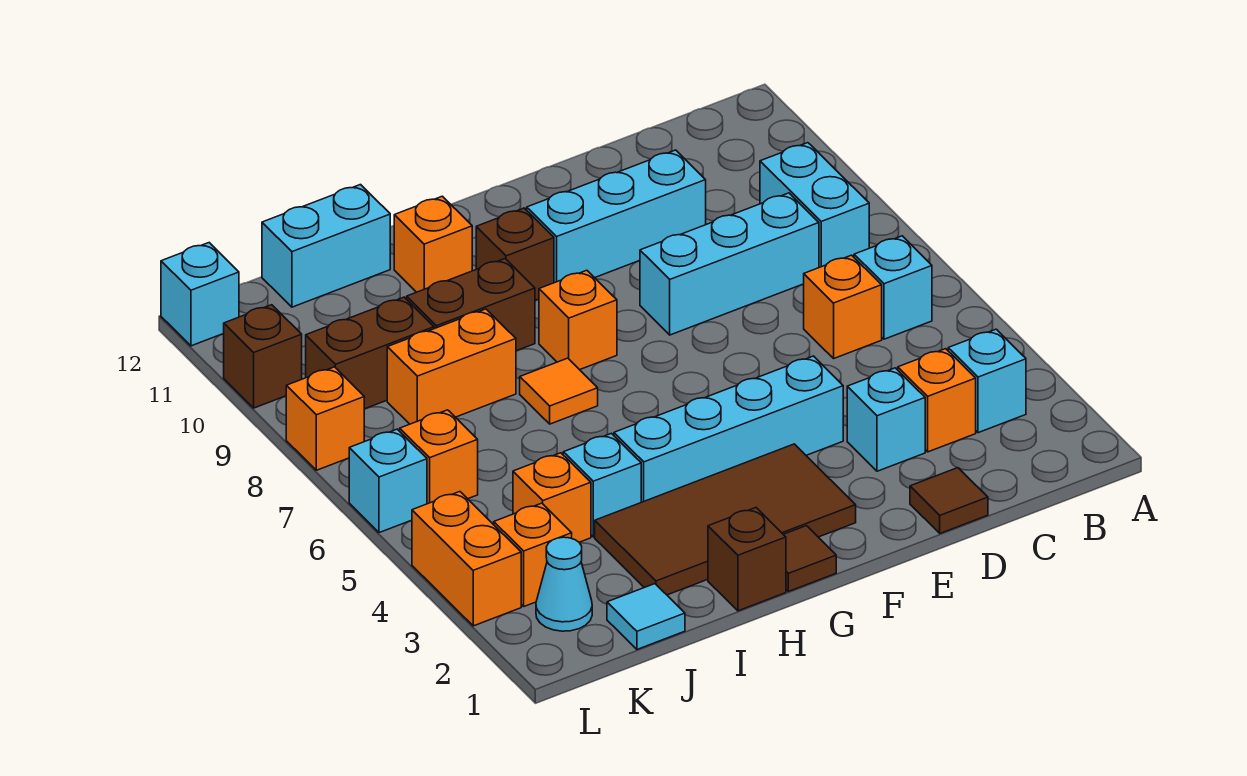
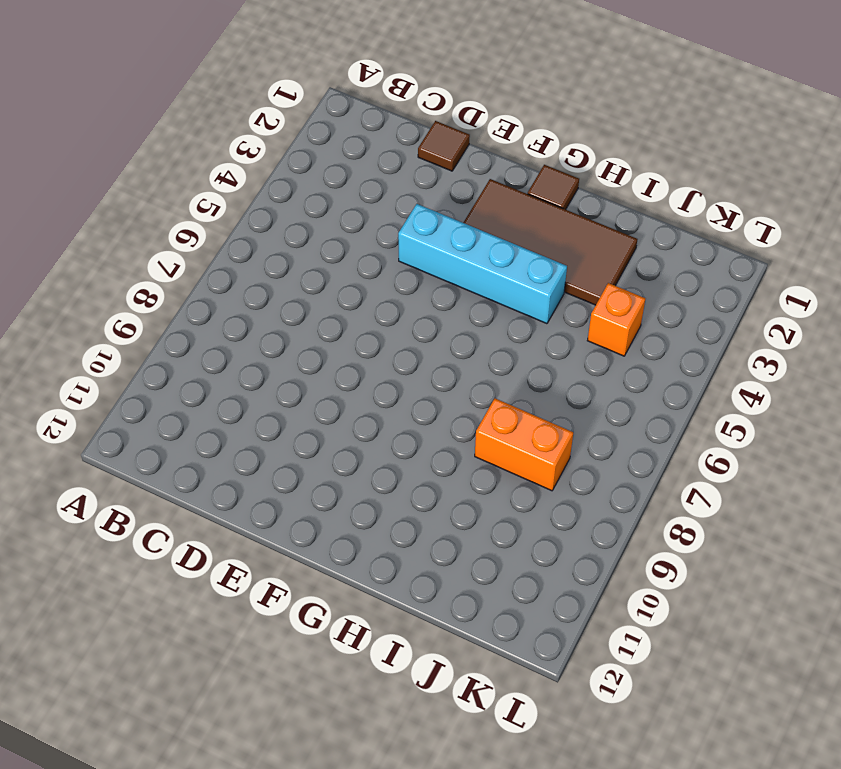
none -> cyan 1x1 brick [948,329,1026,433]
none -> cyan 1x1 brick [854,236,932,339]
none -> cyan 1x2 brick [760,143,869,267]
none -> orange 1x1 brick [898,349,976,452]

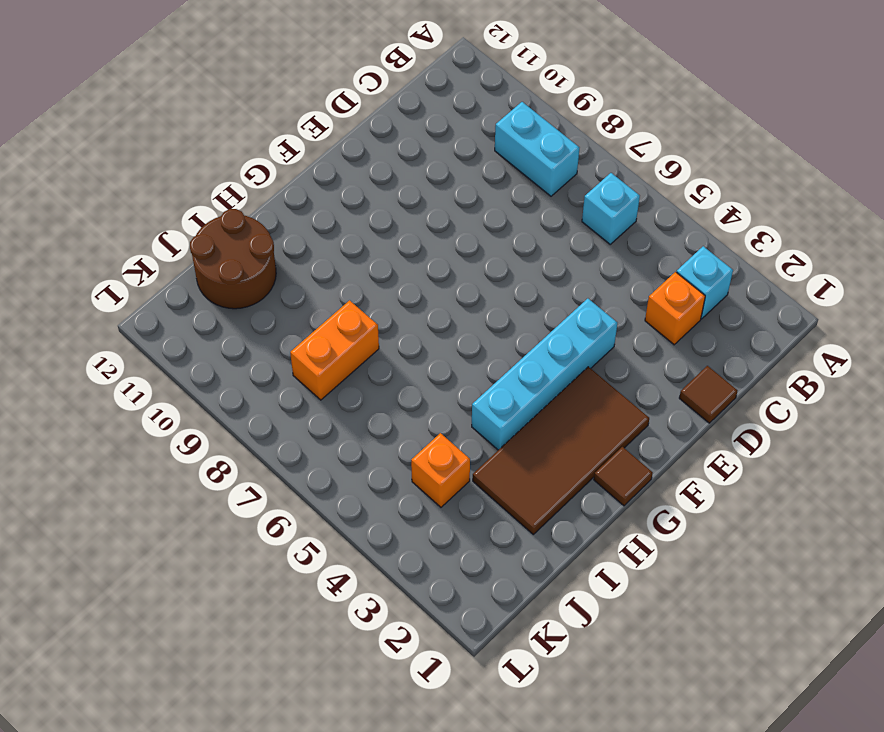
brown 2x2 round brick [190,209,276,309] -> cyan 1x2 brick [262,185,390,307]
none -> orange 1x1 brick [804,255,882,358]
none -> cyan 1x3 brick [640,193,819,335]
none -> cyan 1x1 brick [847,368,925,471]
none -> cyan 1x3 brick [527,150,706,283]

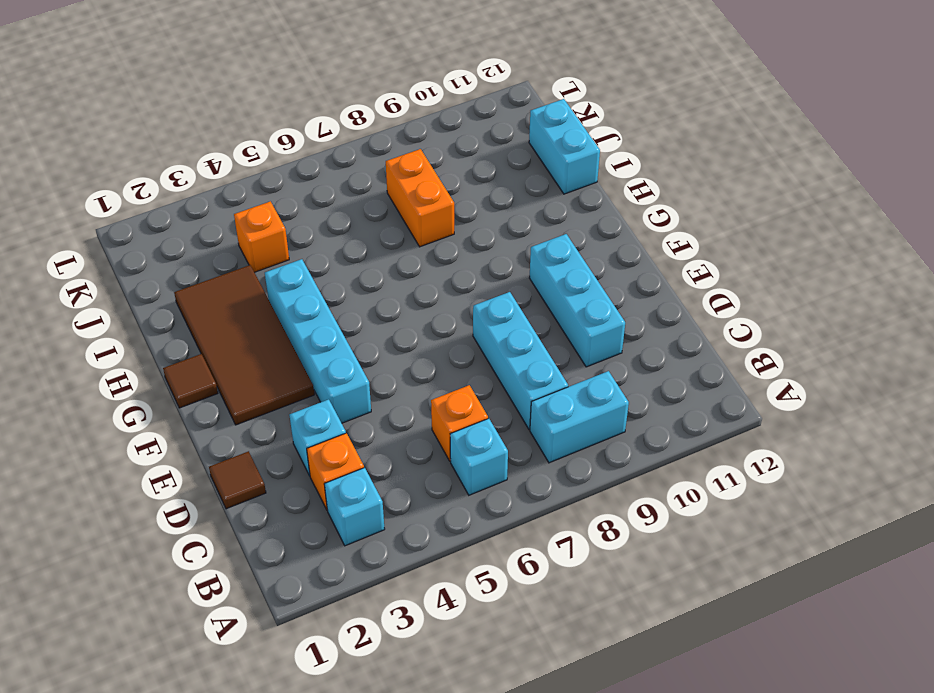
none -> orange 1x1 brick [539,270,617,370]
none -> brown 1x1 brick [476,208,554,300]
none -> brown 1x1 brick [708,508,786,611]
none -> orange 1x1 tile [520,358,598,424]

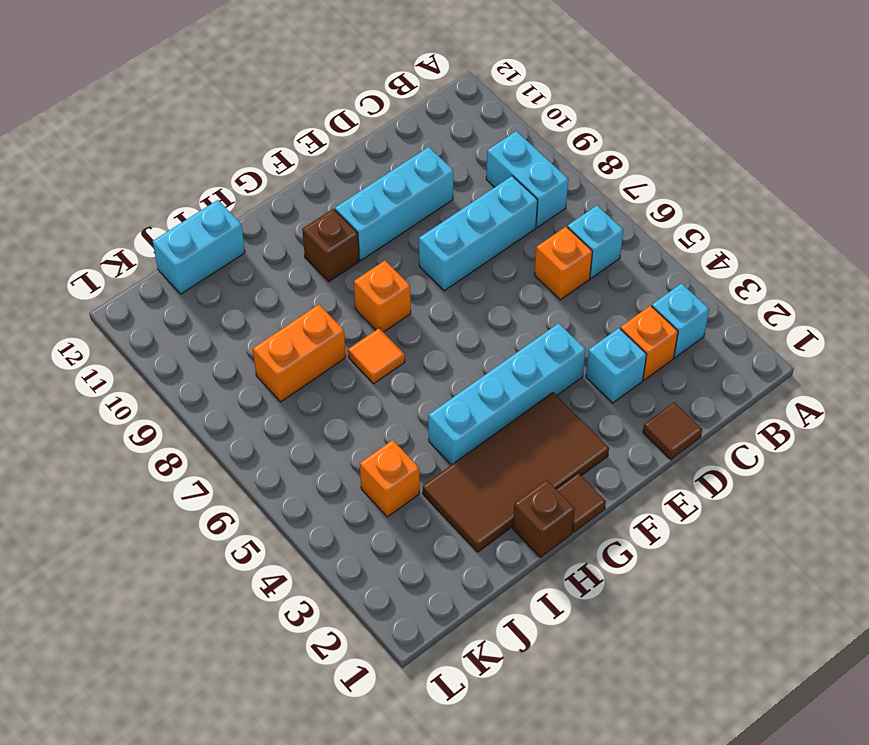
none -> brown 1x2 brick [407,259,535,351]
none -> orange 1x1 brick [394,196,472,292]
none -> cyan 1x1 brick [563,433,641,537]
none -> cyan 1x1 tile [607,584,685,649]

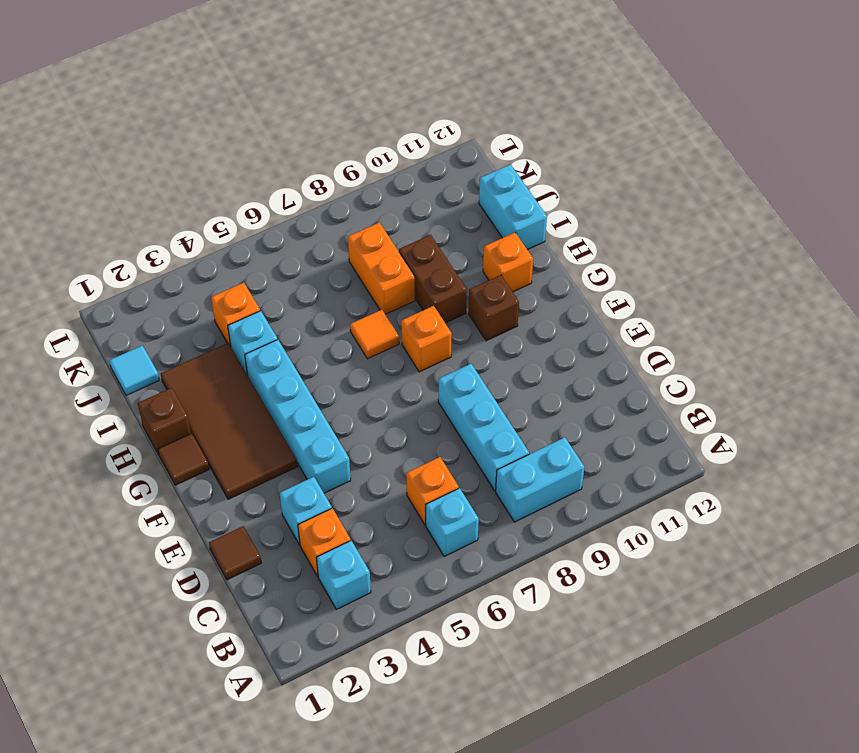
none -> cyan 1x3 brick [527,150,706,283]
none -> brown 1x2 brick [306,297,434,409]
none -> cyan 1x1 cone [536,537,592,631]
none -> orange 1x1 brick [494,503,572,606]

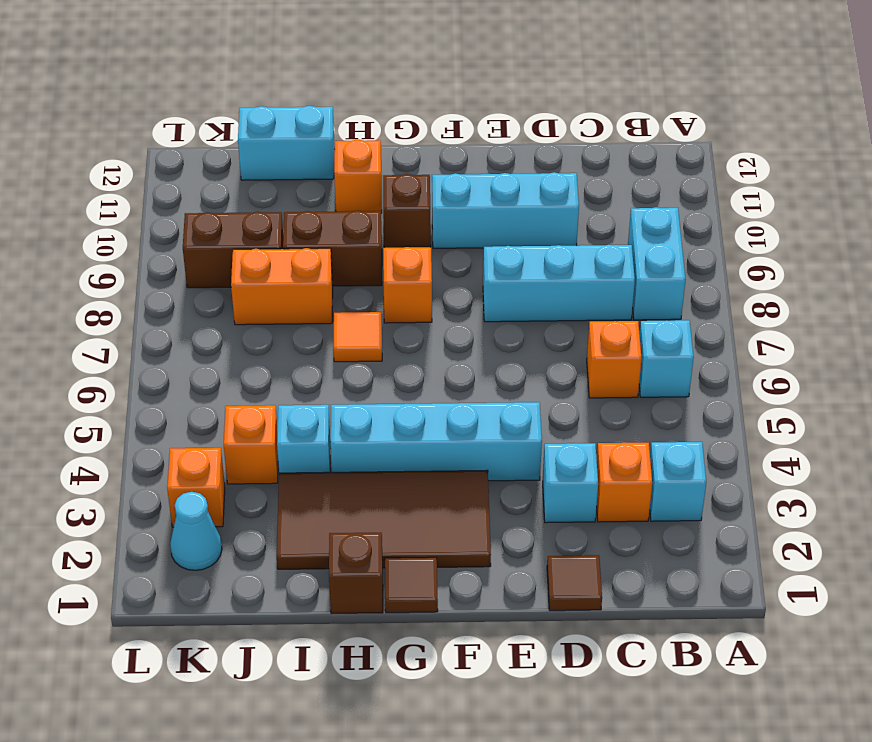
none -> cyan 1x1 tile [607,584,685,649]
none -> orange 1x1 brick [400,410,478,504]
none -> orange 1x2 brick [412,492,521,626]
none -> cyan 1x1 brick [349,429,427,533]

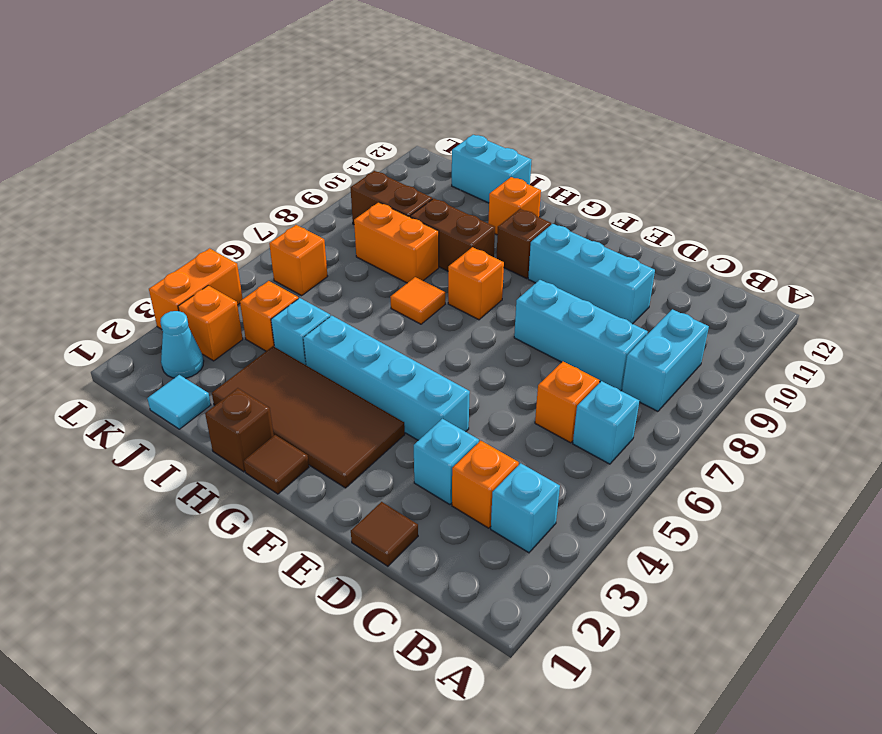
none -> cyan 1x1 brick [349,429,427,533]
none -> orange 1x1 brick [286,367,364,470]
none -> brown 1x1 brick [224,305,302,408]
none -> cyan 1x1 brick [161,243,239,346]

